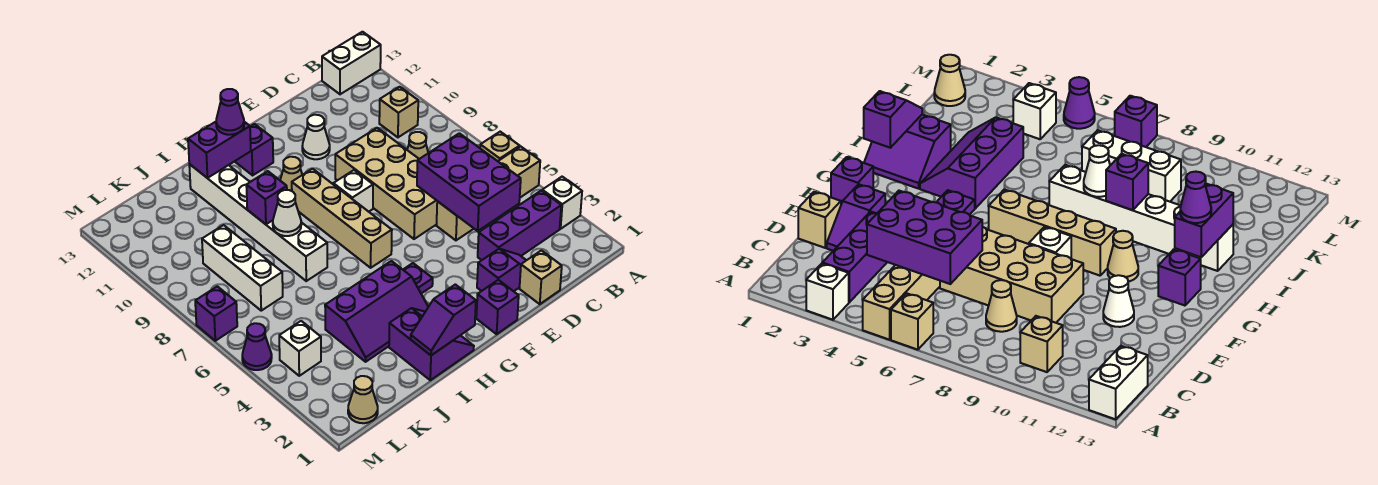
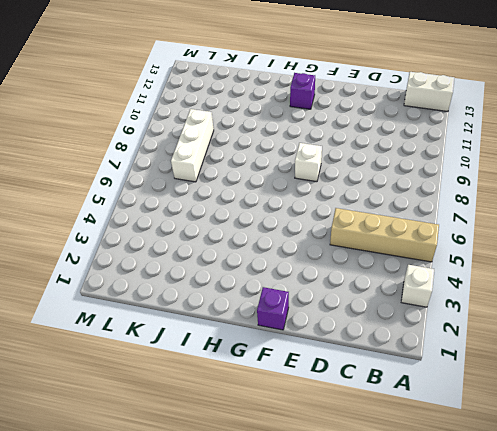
none -> tan 1x1 brick [480,132,520,161]
none -> purple 1x3 brick [478,190,561,260]
none -> tan 1x1 brick [379,87,418,137]
none -> tan 1x1 cone [407,132,428,159]

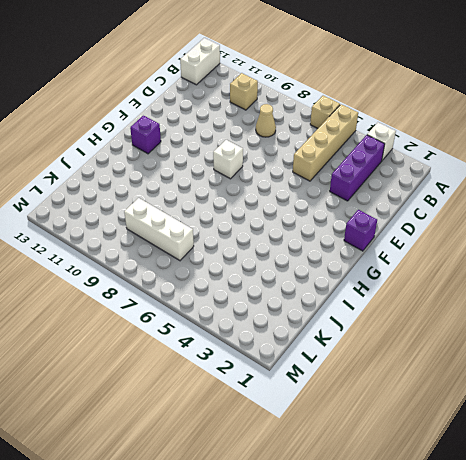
none -> tan 1x1 brick [520,250,562,304]
none -> purple 1x2 slope [477,249,526,291]
none -> tan 2x4 brick [335,128,437,239]
none -> white 1x1 cone [302,115,330,159]

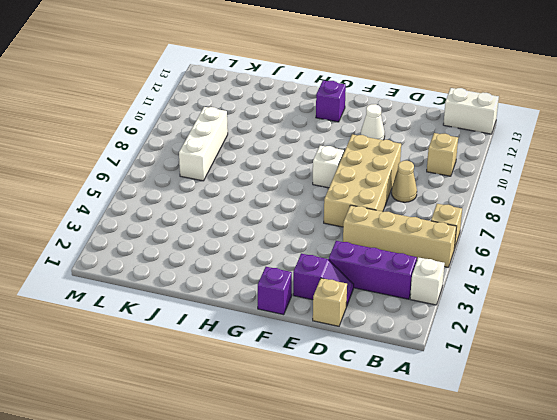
none -> purple 1x1 plate [403,263,433,294]
none -> tan 1x4 brick [292,169,392,268]
none -> tan 1x1 cone [280,157,302,191]
none -> purple 2x2 slope [389,308,474,380]

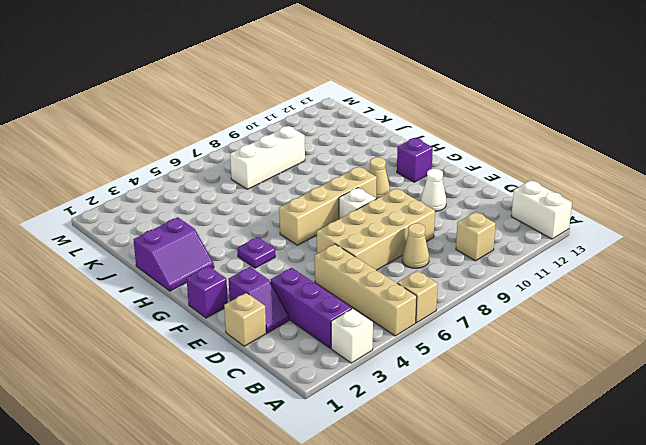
none -> purple 2x3 slope [325,261,428,362]
none -> white 1x6 brick [189,164,327,281]
none -> tan 1x1 cone [348,376,378,423]
none -> white 1x1 brick [279,321,321,376]

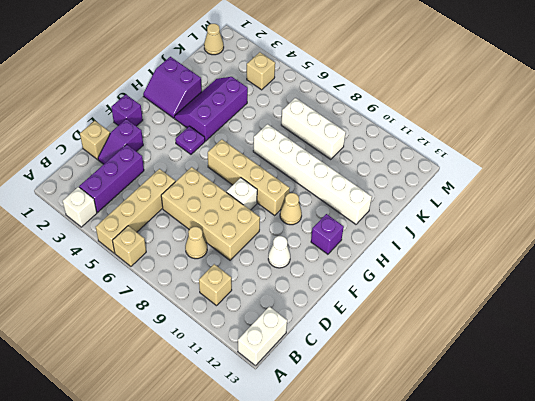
tan 1x1 brick [247,52,275,90] -> white 1x1 brick [279,321,321,376]
none -> purple 1x1 cone [242,323,272,370]
none -> purple 1x1 brick [195,286,237,341]
none -> purple 2x3 brick [417,133,521,231]
none -> purple 1x2 slope [411,284,476,355]

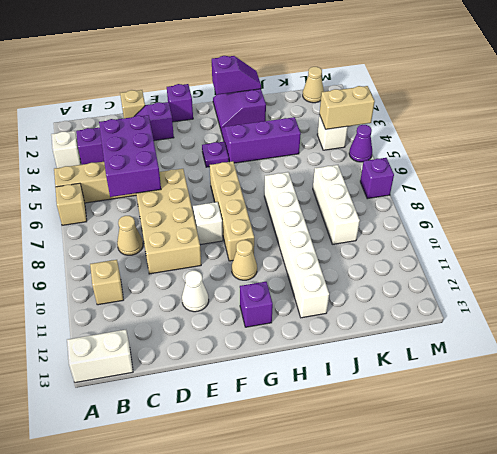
tan 1x2 brick [319,86,375,129] -> none
none -> purple 1x2 brick [188,122,251,178]
none -> white 1x1 cone [273,190,301,236]
none -> purple 1x1 brick [246,171,287,224]
none -> purple 1x1 cone [216,89,244,135]

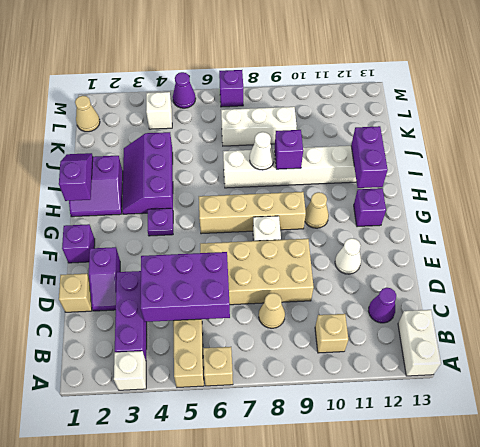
purple 1x1 cone [368,288,396,323] -> purple 1x1 cone moved to [216,89,244,135]

